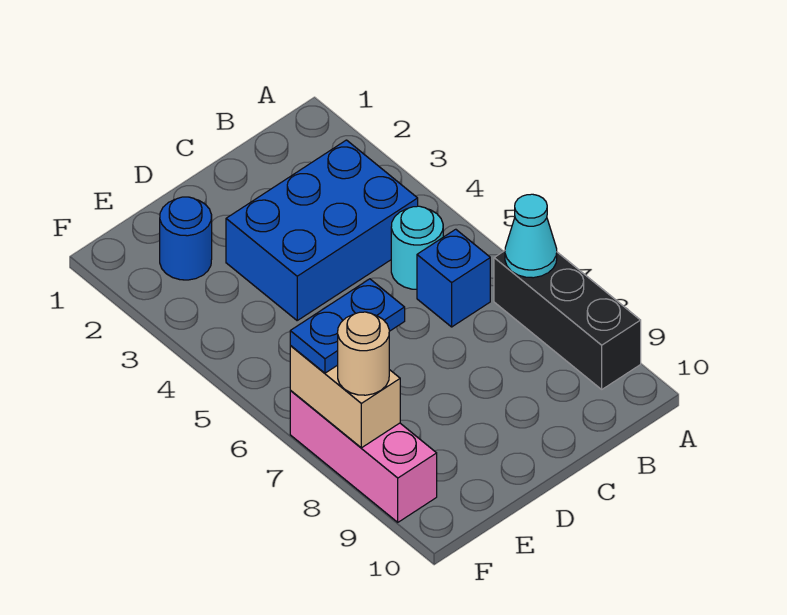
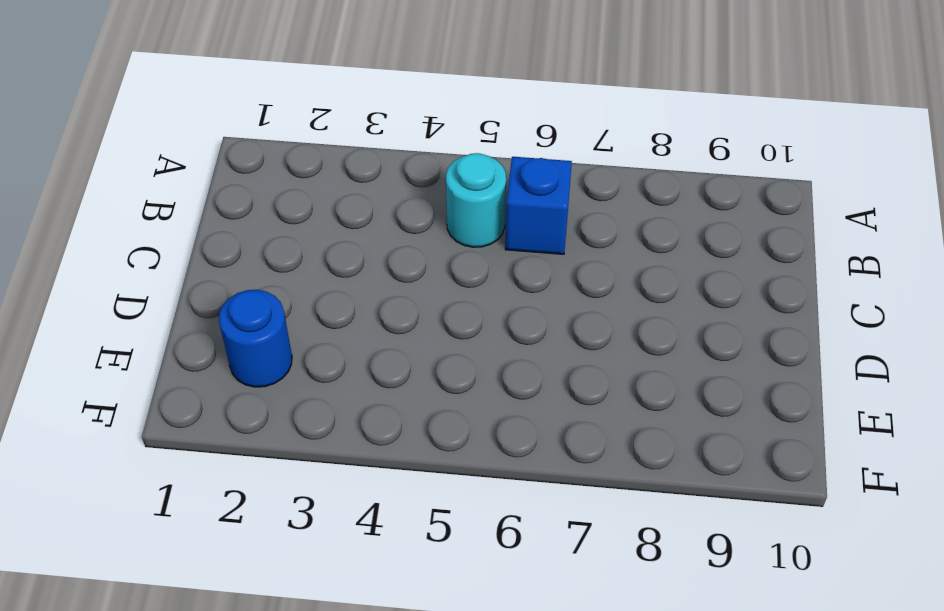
none -> black 1x3 brick [494,251,641,389]
none -> blue 2x3 brick [226,140,418,320]

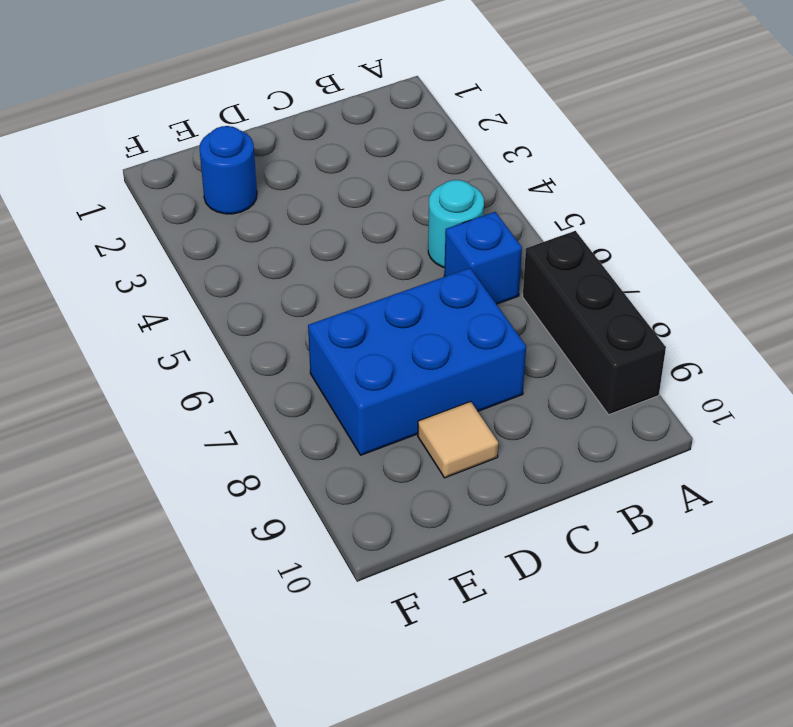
blue 2x3 brick [308,268,526,455] -> blue 2x3 brick moved to [226,140,418,320]
tan 1x1 tile [418,401,498,478] -> none
none -> pink 1x3 brick [290,390,437,522]
none -> cyan 1x1 cone [505,194,557,278]

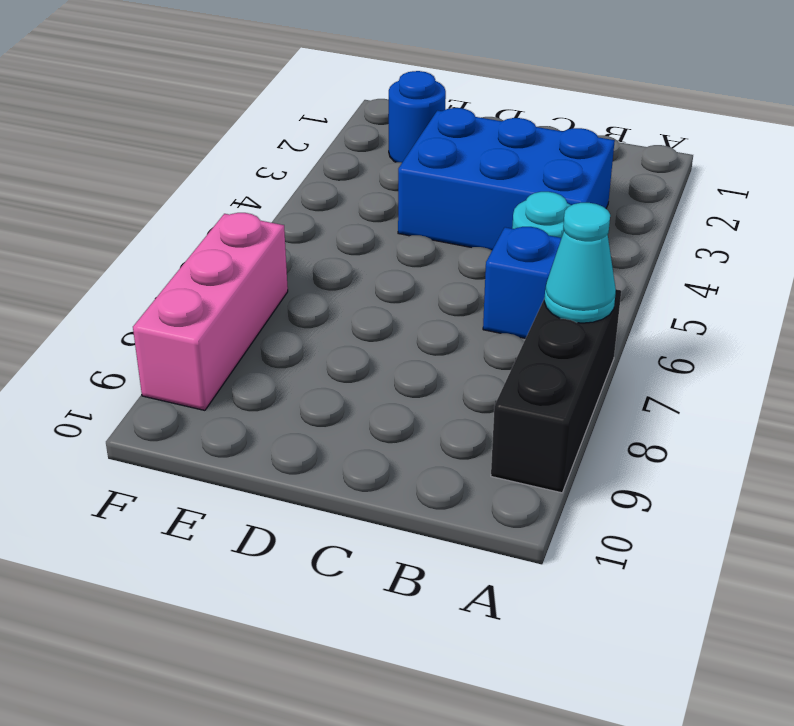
none -> tan 1x2 brick [290,346,400,448]
none -> blue 1x2 plate [290,279,405,373]

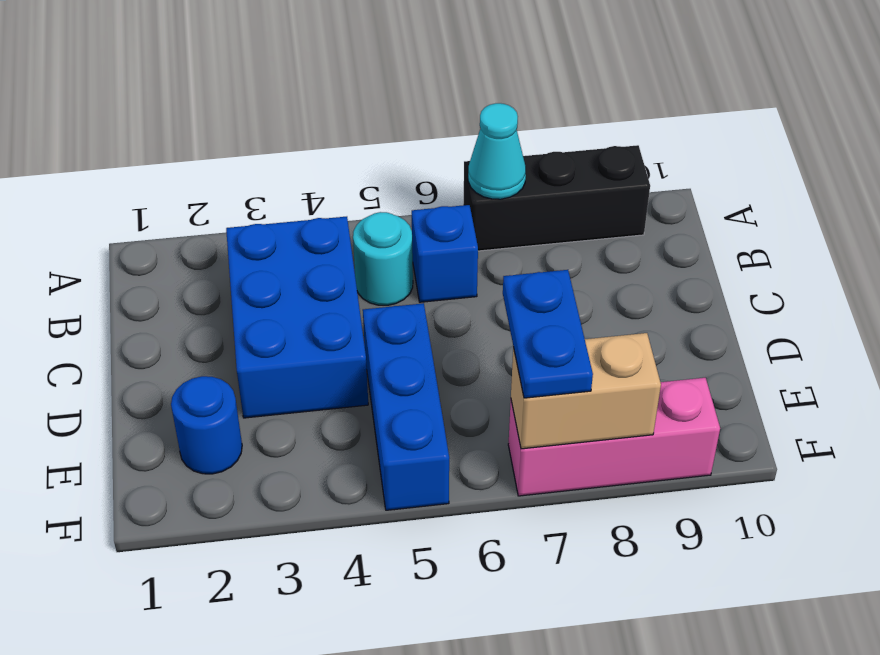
blue 1x3 brick [363,303,449,510] -> none
none -> tan 1x1 round brick [338,312,389,395]

